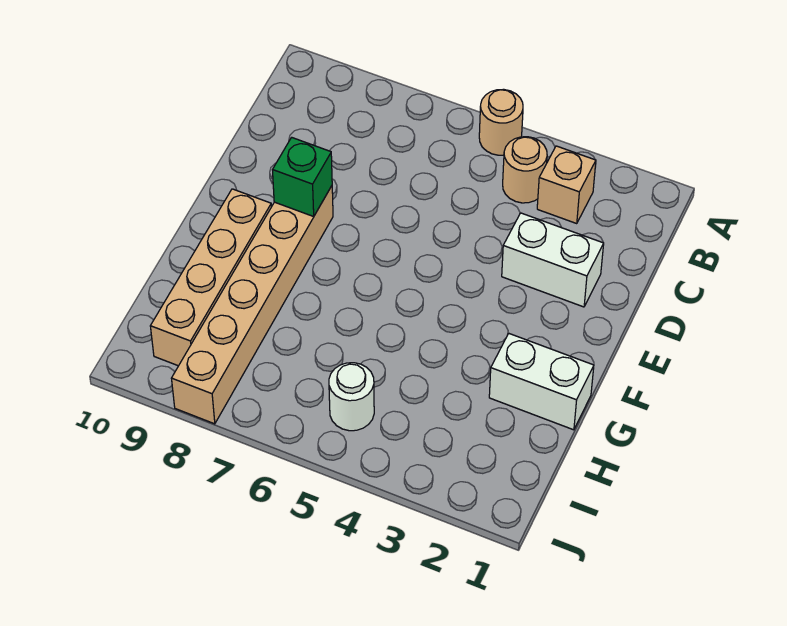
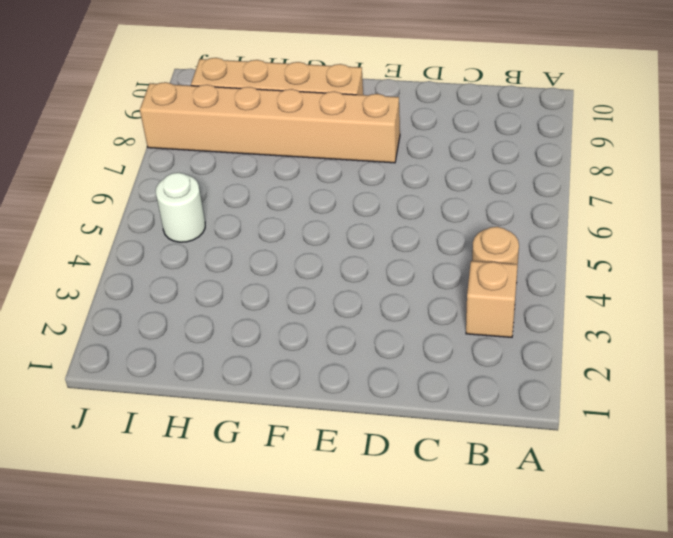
none -> tan 1x1 round brick [479,89,523,155]
none -> white 1x2 brick [502,213,604,307]

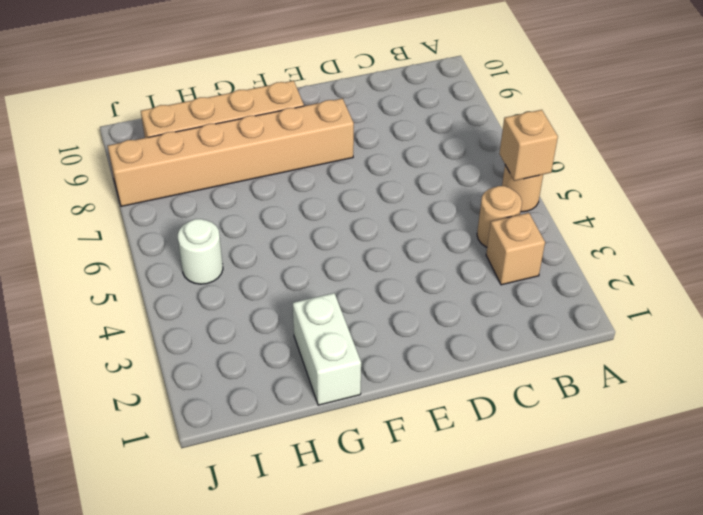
tan 1x1 brick [499,110,558,181] -> none
none -> white 1x2 brick [502,213,604,307]
none -> green 1x1 brick [273,137,332,216]

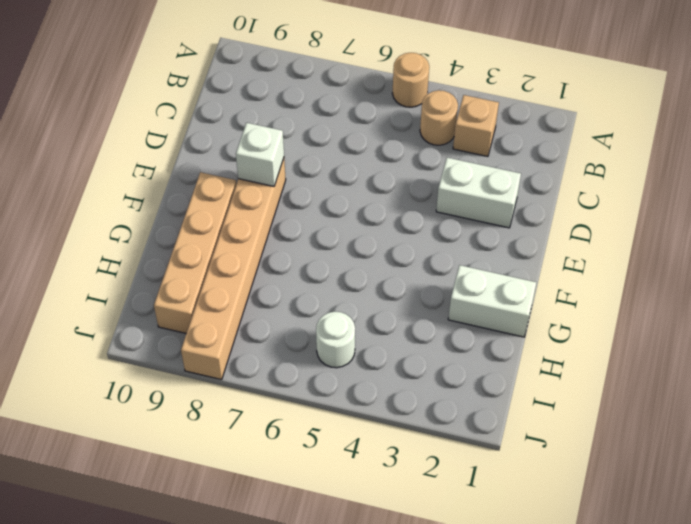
white 1x1 brick [236,123,284,186] -> green 1x1 brick [273,137,332,216]

